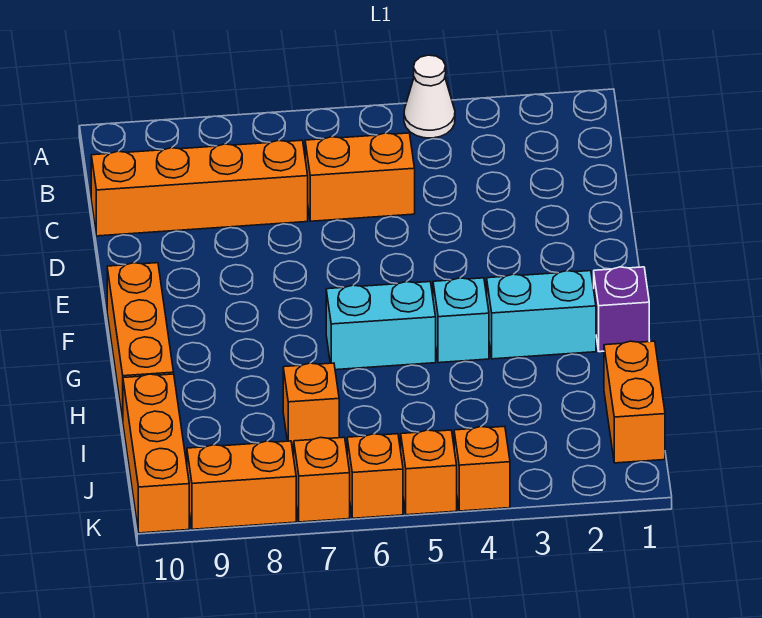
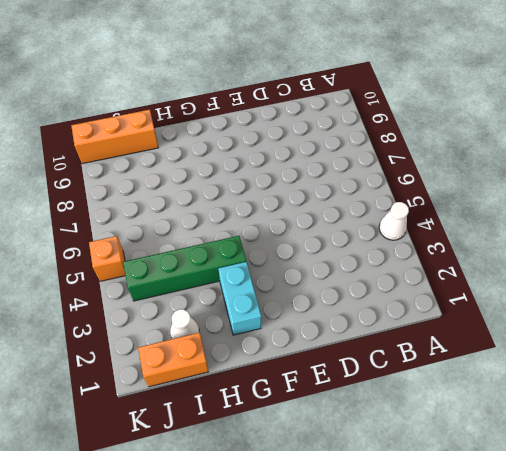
green 1x4 brick [123,236,246,301] -> cyan 1x1 brick [433,278,489,363]
white 1x1 cone [170,309,199,339] -> none
none -> orange 1x2 brick [305,133,415,221]
none -> orange 1x4 brick [91,140,308,236]
none -> orange 1x3 brick [107,263,174,420]

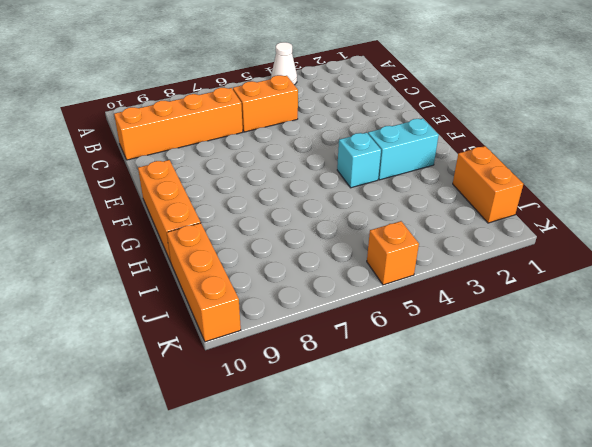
none -> purple 1x1 brick [594,267,649,352]
none -> cyan 1x2 brick [326,282,436,370]
none -> orange 1x1 brick [283,363,339,448]

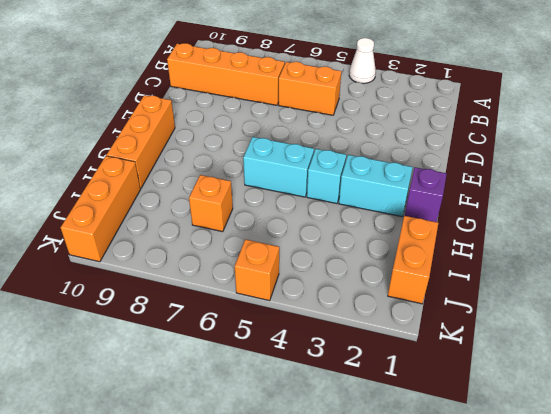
none -> orange 1x1 brick [454,426,510,511]
none -> orange 1x1 brick [347,434,403,518]
none -> orange 1x1 brick [294,437,350,522]

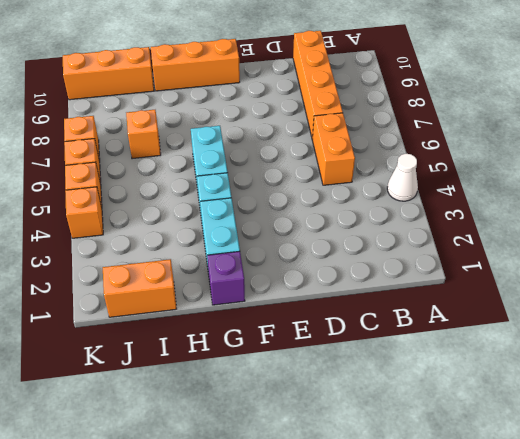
none -> orange 1x2 brick [187,441,296,529]

